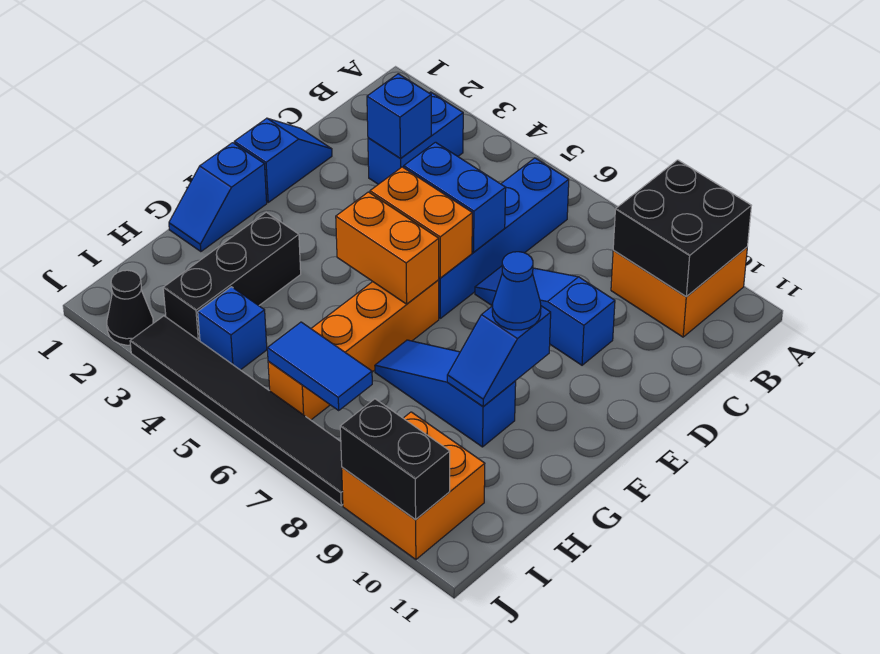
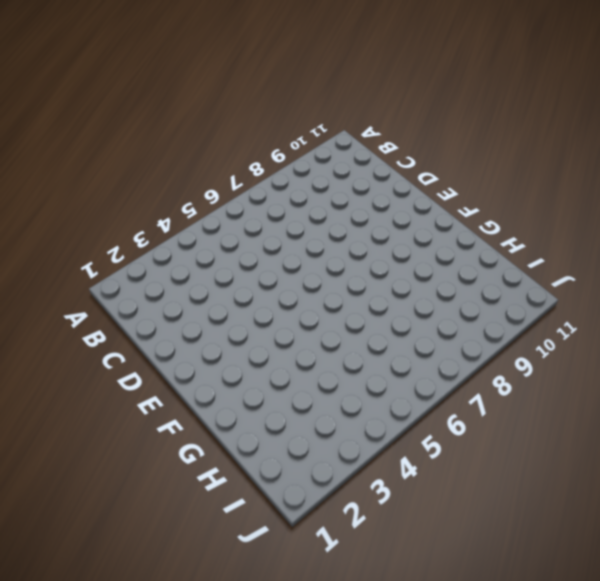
none -> orange 2x2 brick [611,247,747,337]
none -> blue 1x2 brick [368,92,463,184]
none -> blue 1x4 brick [439,158,569,318]

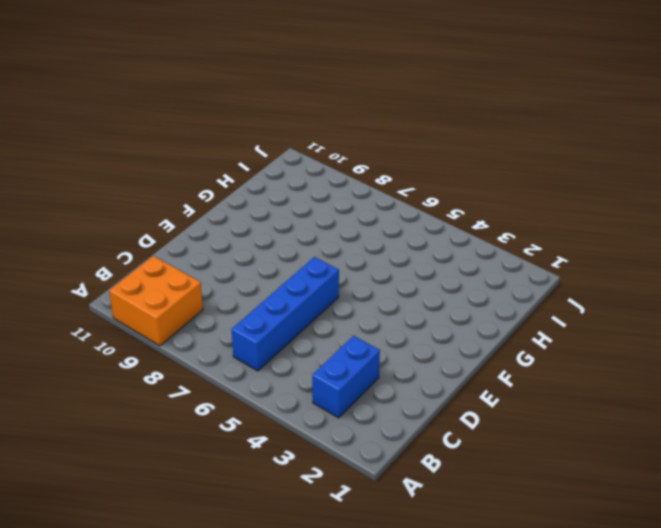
none -> blue 1x2 slope [234,118,332,202]
none -> blue 1x3 slope [475,266,615,365]
none -> blue 1x2 slope [169,143,267,252]

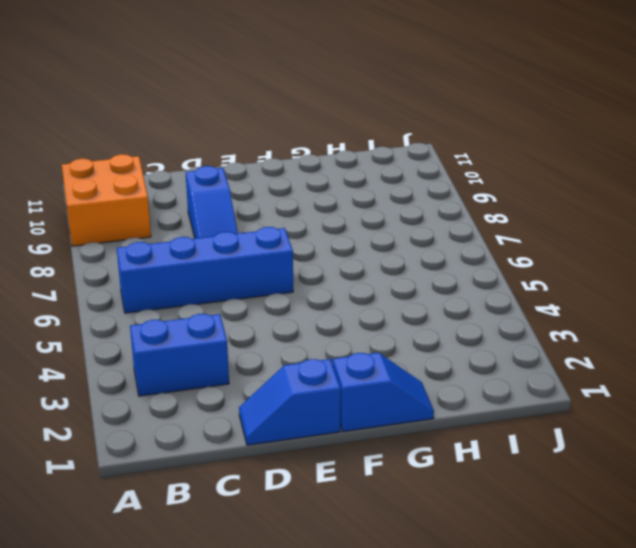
none -> orange 1x4 brick [268,280,439,420]
none -> black 1x3 brick [163,212,301,341]
none -> blue 1x3 slope [375,340,516,447]

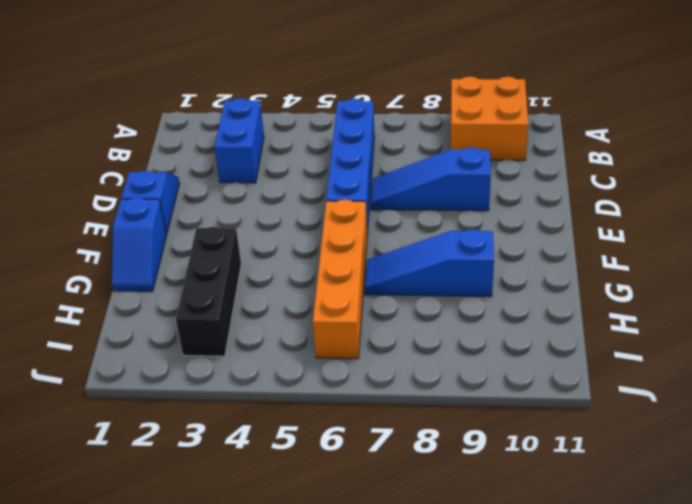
none -> blue 1x1 brick [198,287,267,370]
none -> orange 2x2 brick [342,412,485,559]
none -> black 1x1 cone [107,270,153,345]

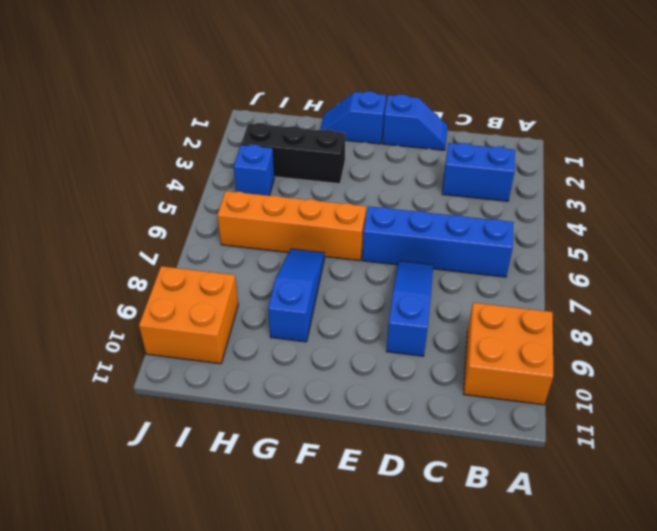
none -> black 1x1 cone [107,270,153,345]
none -> black 1x6 tile [130,316,343,505]
none -> black 2x2 brick [613,160,751,296]

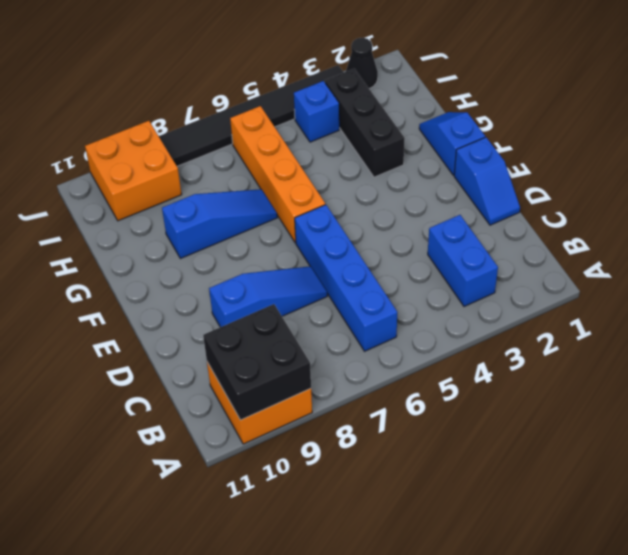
none -> blue 1x1 brick [367,74,431,159]
none -> blue 1x2 brick [404,142,506,252]
none -> orange 1x2 brick [370,167,472,278]

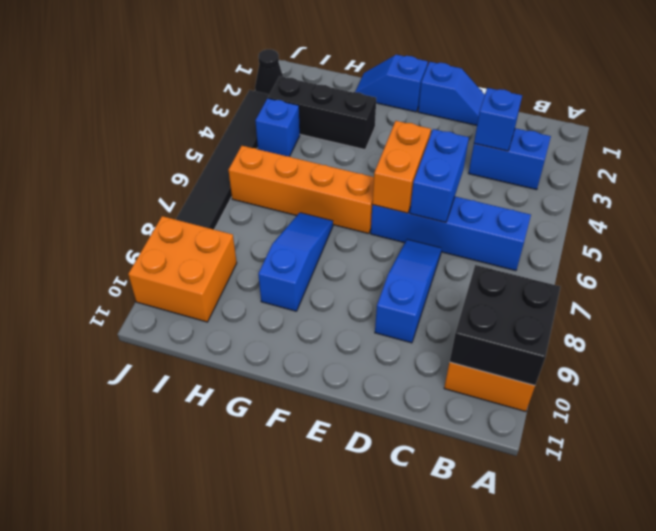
none -> orange 1x2 brick [336,192,439,304]
none -> blue 1x2 slope [447,306,551,407]
none -> blue 1x2 tile [267,322,372,410]

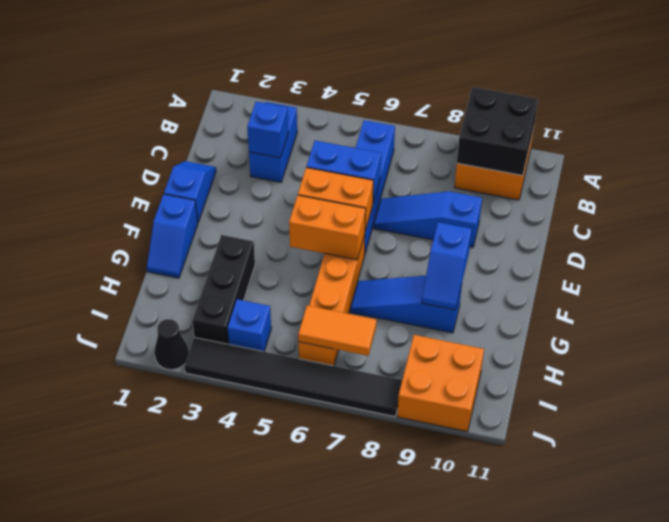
orange 1x2 tile [298,305,376,356] -> blue 1x2 tile [267,322,372,410]
none -> black 1x2 brick [340,399,450,519]
none -> blue 1x1 cone [492,252,541,330]

